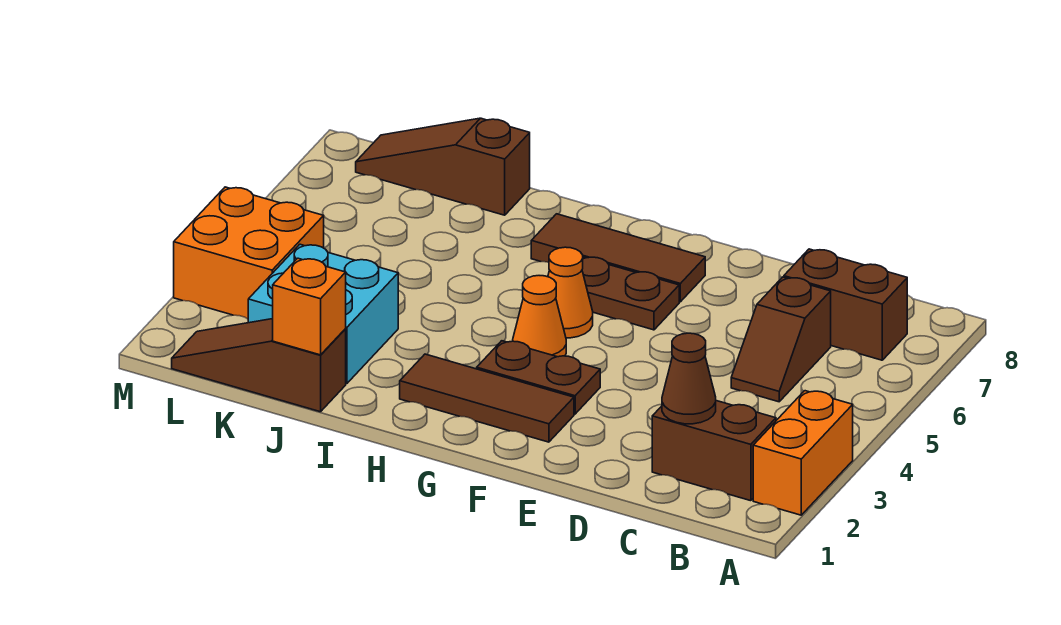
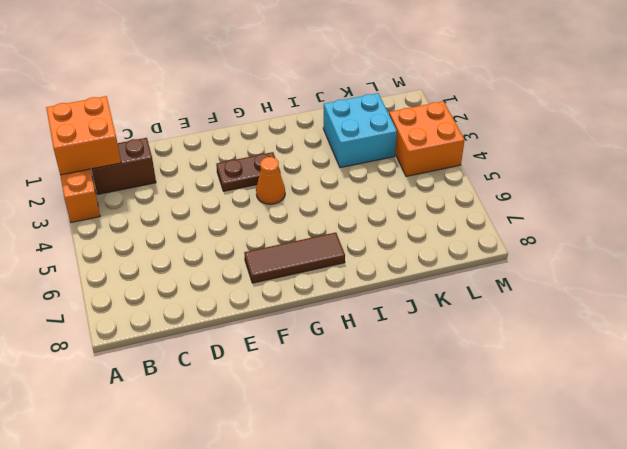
orange 2x2 brick [46,96,121,175] -> none
none -> brown 1x2 brick [784,249,907,360]
none -> brown 1x2 slope [731,277,831,402]
none -> brown 1x3 tile [400,354,574,442]

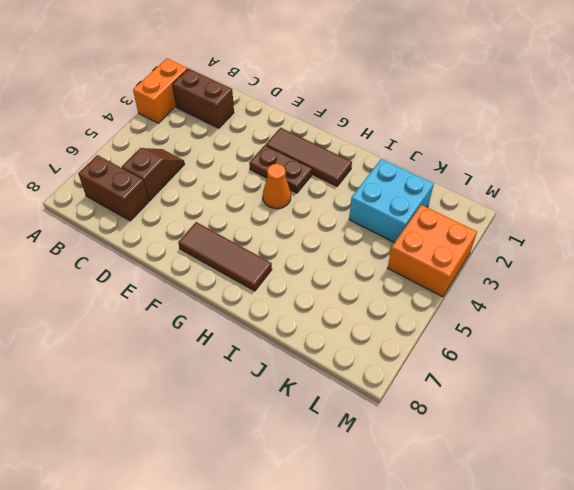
none -> brown 1x2 plate [582,257,679,330]
none -> orange 1x1 cone [548,247,593,338]
none -> brown 1x3 slope [172,319,346,412]

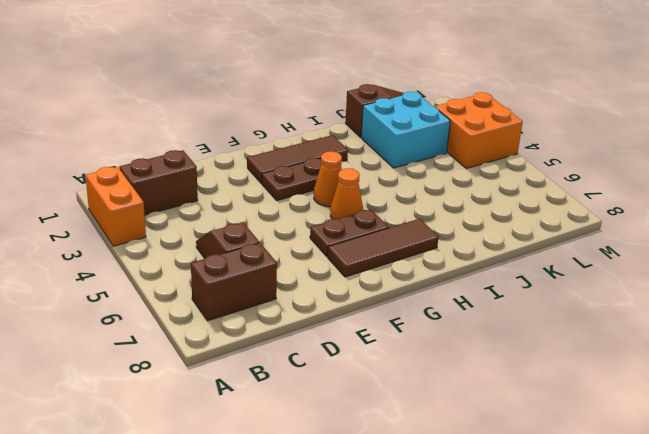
none -> brown 1x3 slope [356,118,530,215]
none -> brown 1x1 cone [662,333,716,424]
none -> orange 1x1 brick [273,258,346,355]

